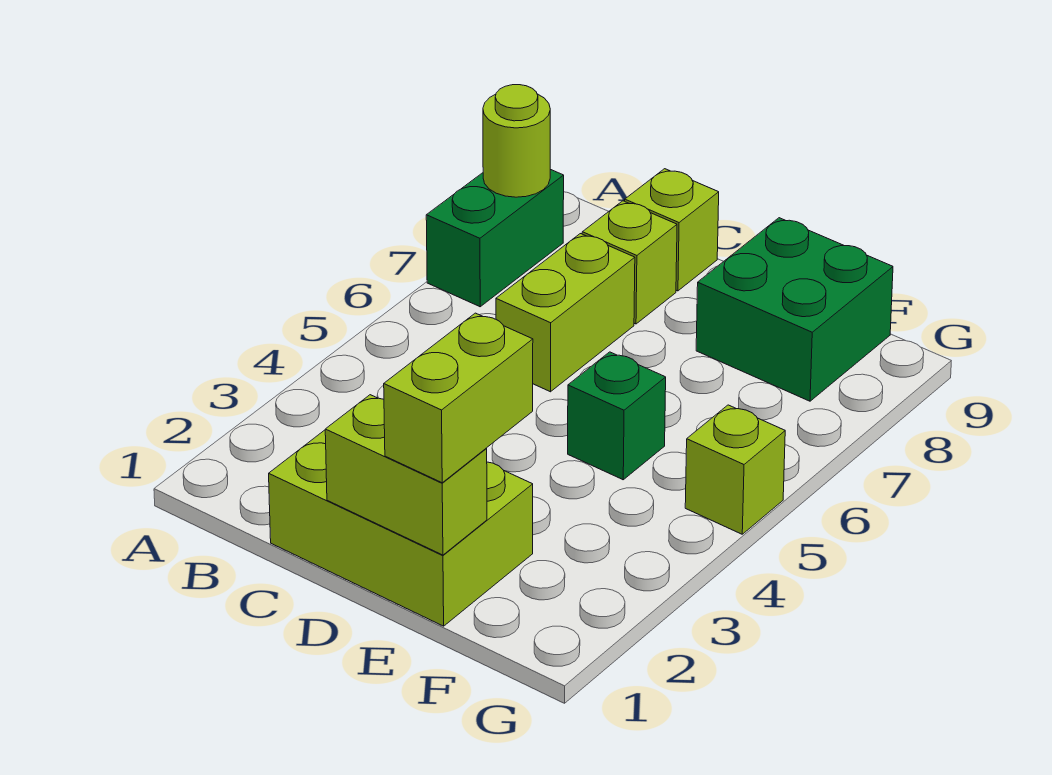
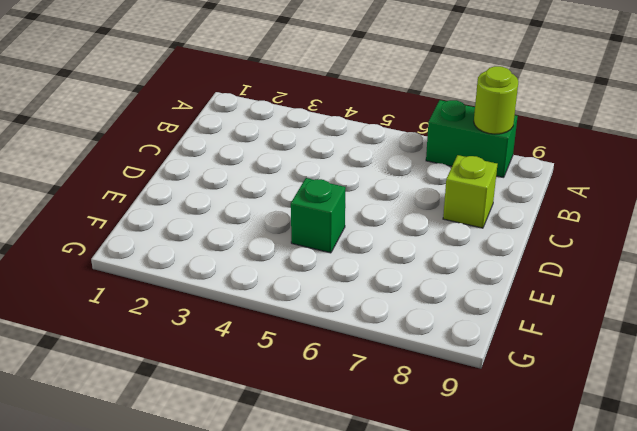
none -> lime 2x3 brick [269,430,533,626]
none -> lime 1x2 brick [496,234,635,392]

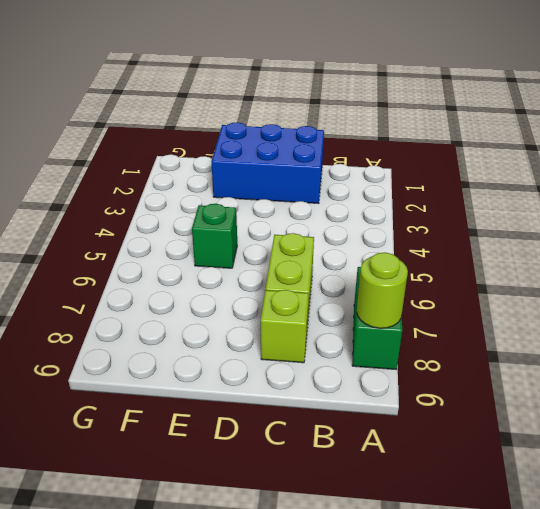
blue 2x3 brick [211,122,324,203] -> lime 2x3 brick [269,430,533,626]
none -> lime 1x1 brick [625,169,719,291]
none -> green 2x2 brick [696,218,893,401]

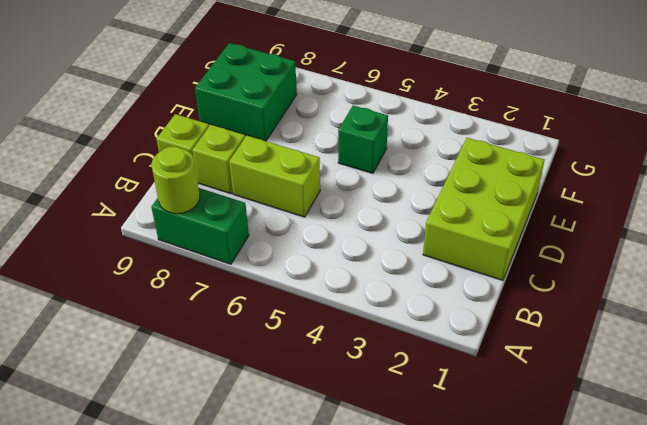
none -> lime 1x1 brick [685,405,785,534]
none -> lime 1x2 brick [325,395,487,555]

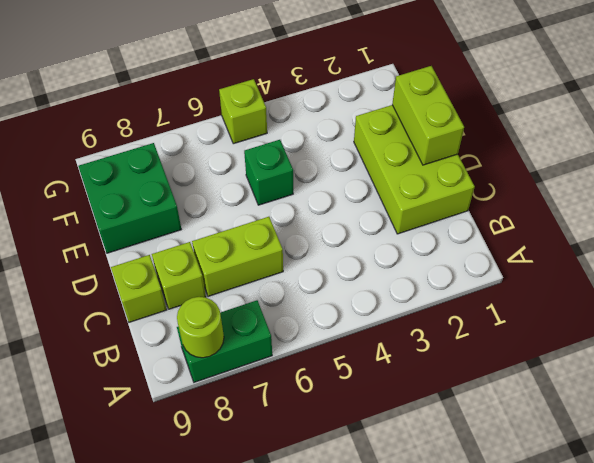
none -> lime 1x2 brick [384,313,533,483]

